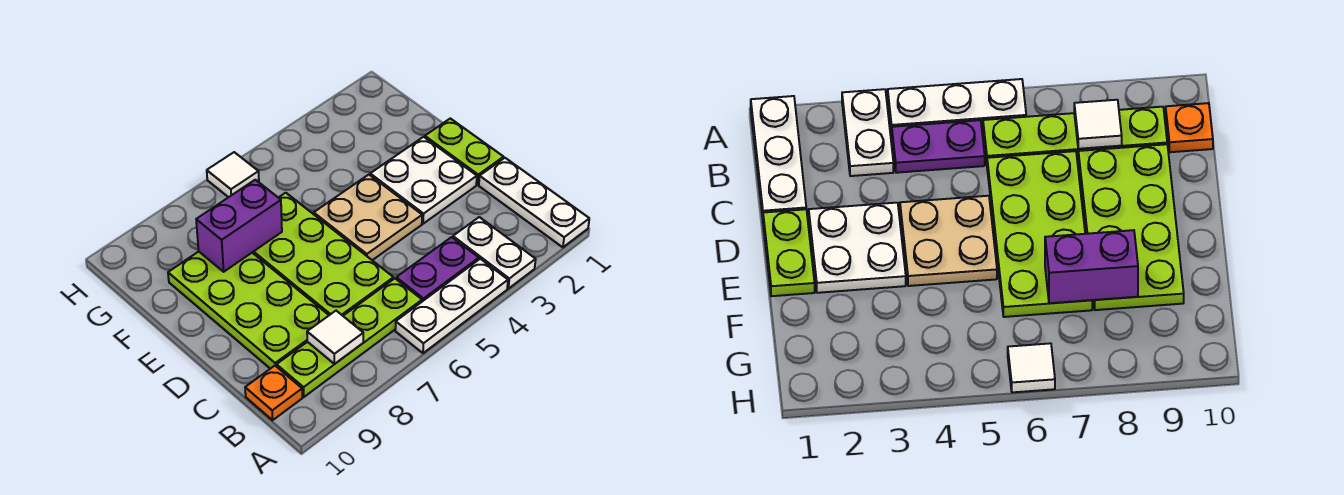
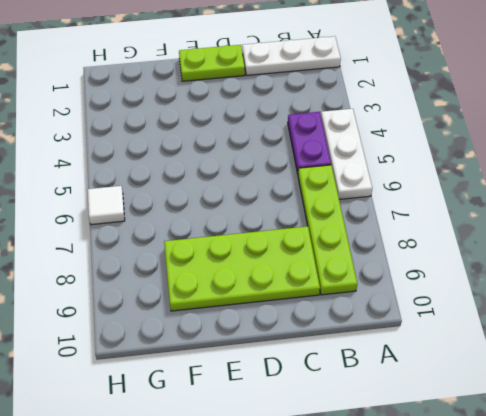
none -> white 1x2 plate [453,217,536,289]
none -> orange 1x1 plate [245,366,302,420]
none -> lime 2x4 plate [252,193,394,316]

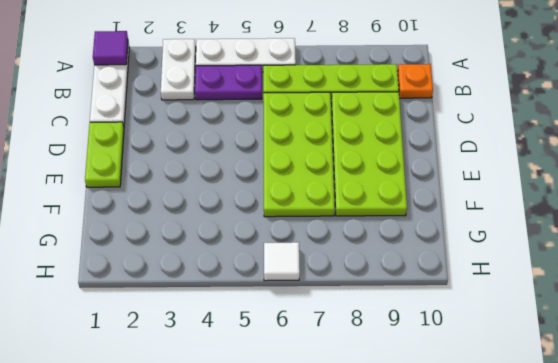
purple 1x1 tile [93,31,128,65] -> none
none -> white 2x2 plate [370,137,477,224]
none -> tan 2x2 plate [314,175,422,260]
none -> white 1x1 tile [307,311,363,364]

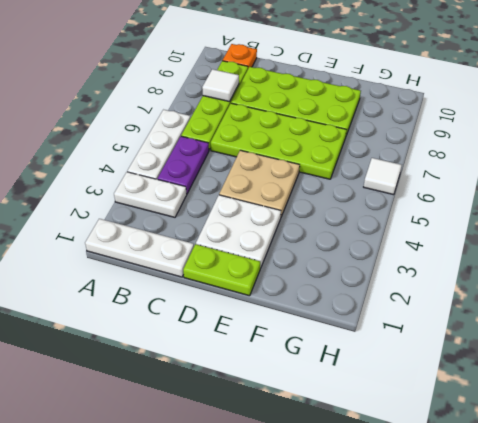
none -> purple 1x2 brick [196,180,282,272]

